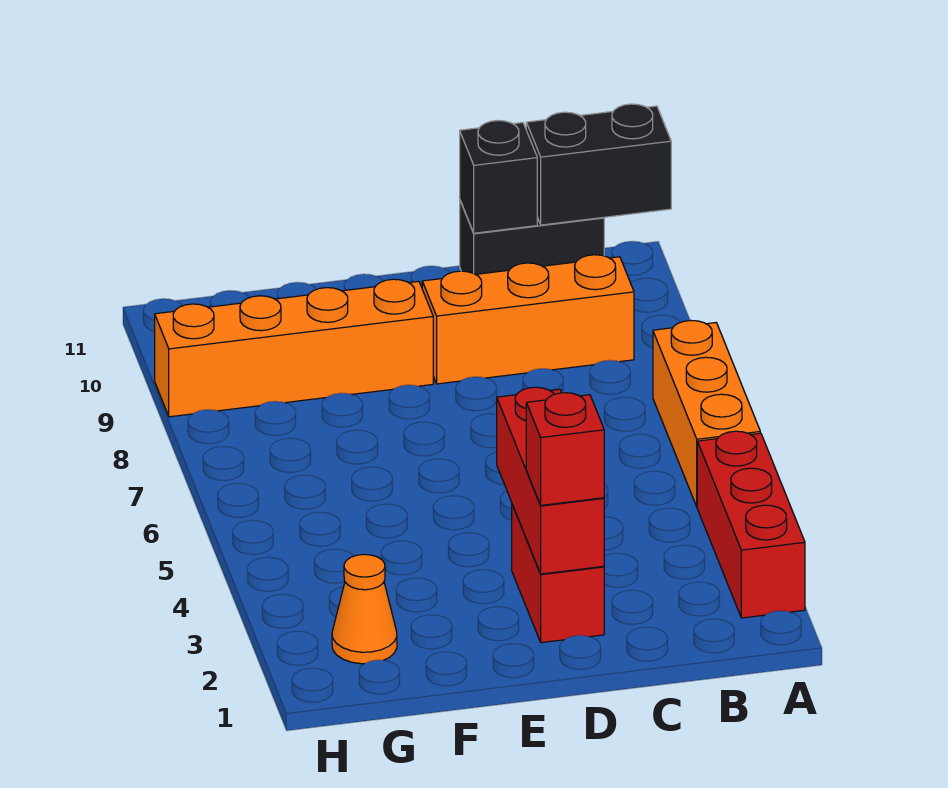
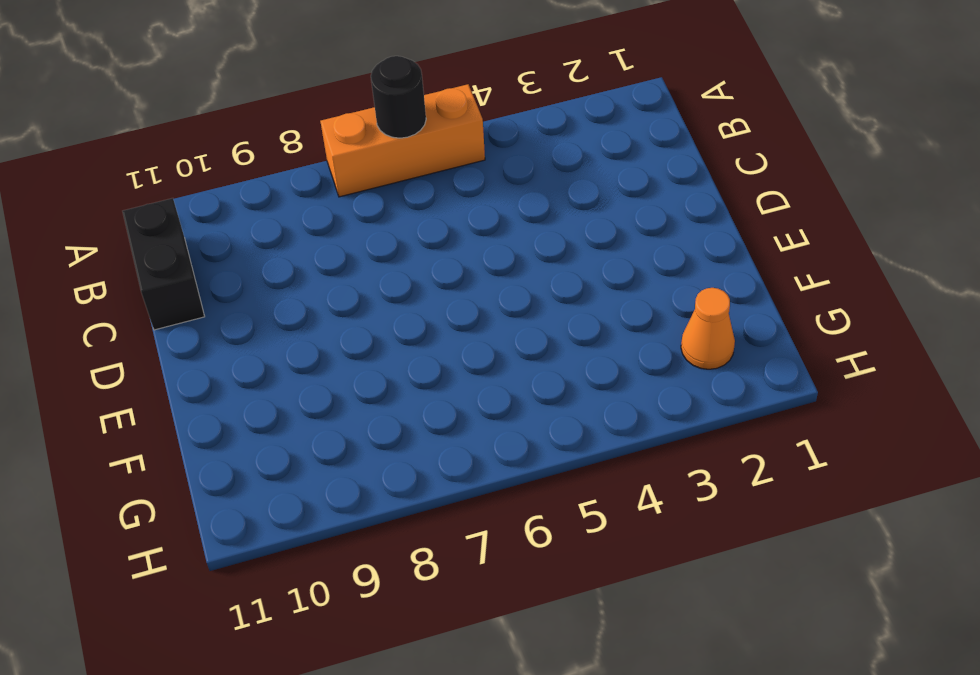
black 1x1 round brick [371,56,426,138] -> none
none -> red 1x3 brick [697,431,805,618]
none -> orange 1x3 brick [422,255,634,384]

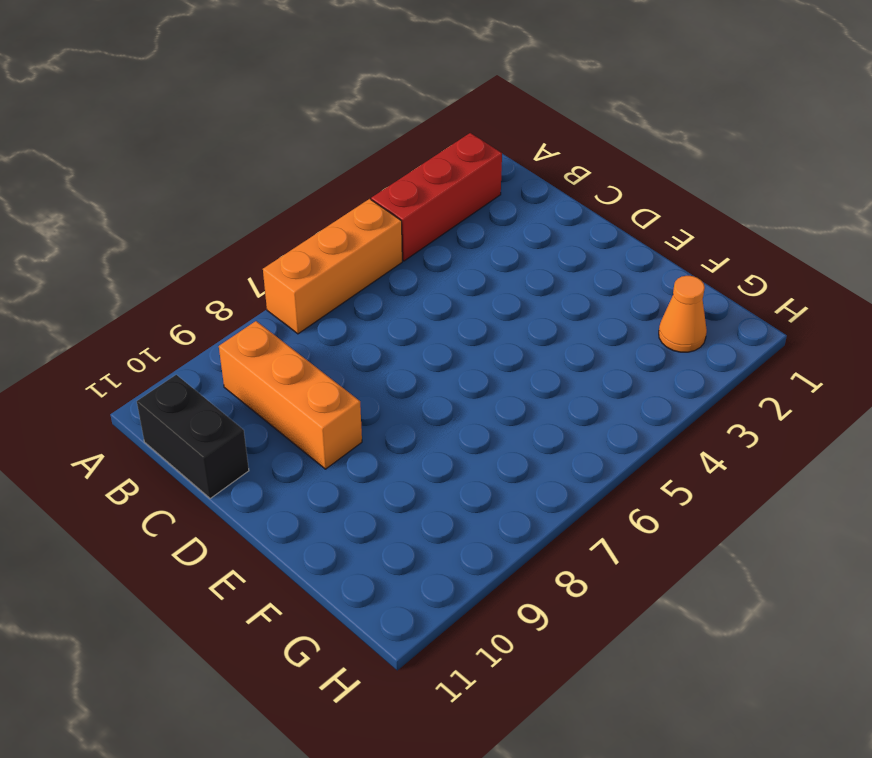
none -> red 1x2 brick [512,505,604,643]
none -> orange 1x4 brick [155,279,433,417]

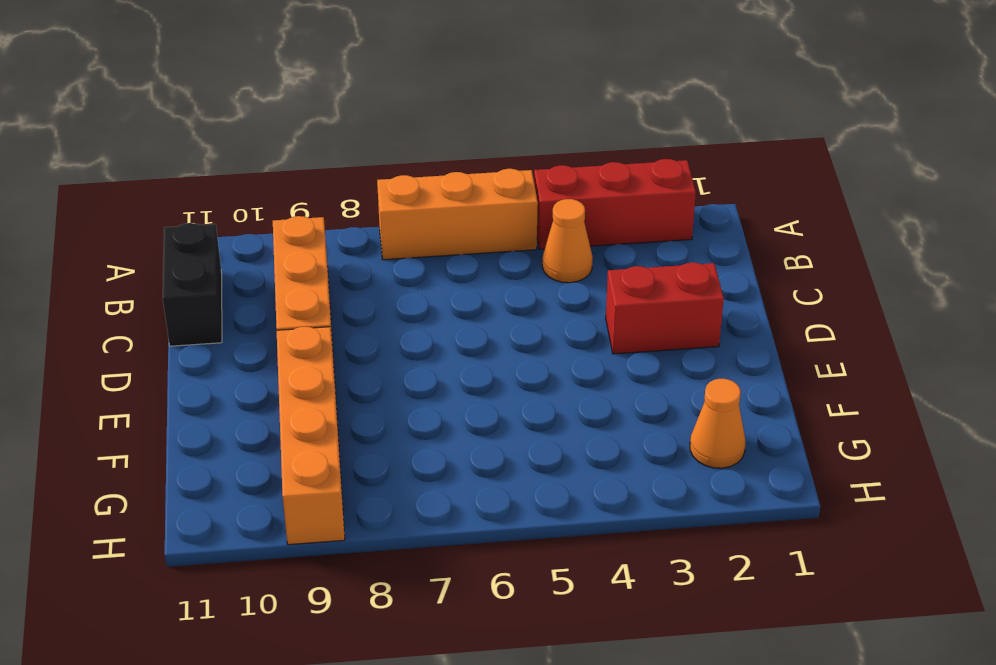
orange 1x1 cone [542,199,593,283] -> none
none -> black 1x2 brick [526,104,671,225]
none -> black 1x1 brick [460,120,537,233]

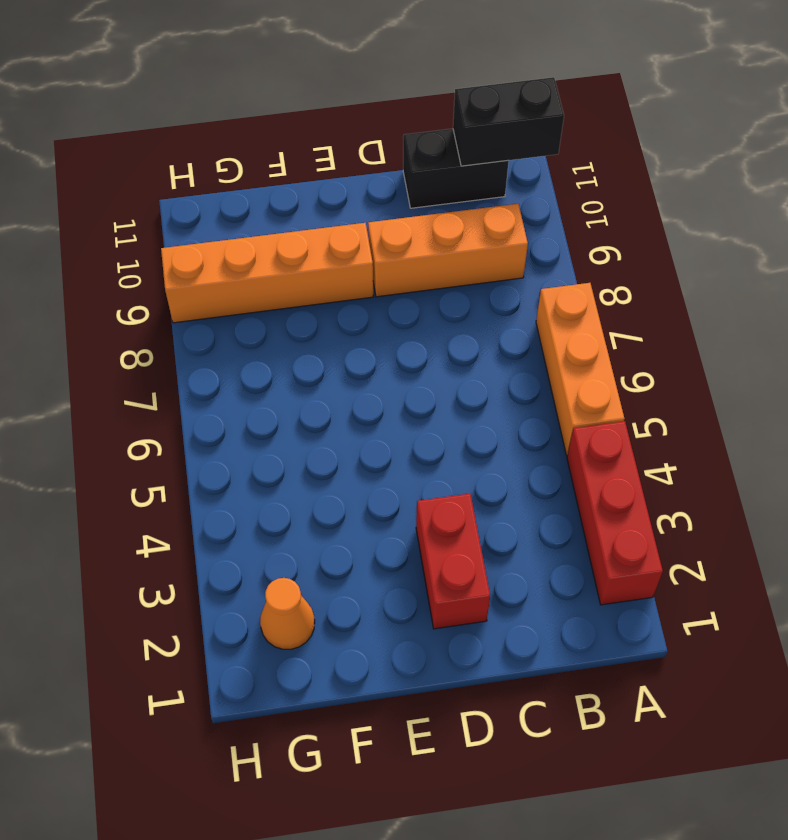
none -> black 1x1 brick [460,120,537,233]
none -> red 1x3 brick [497,387,604,574]

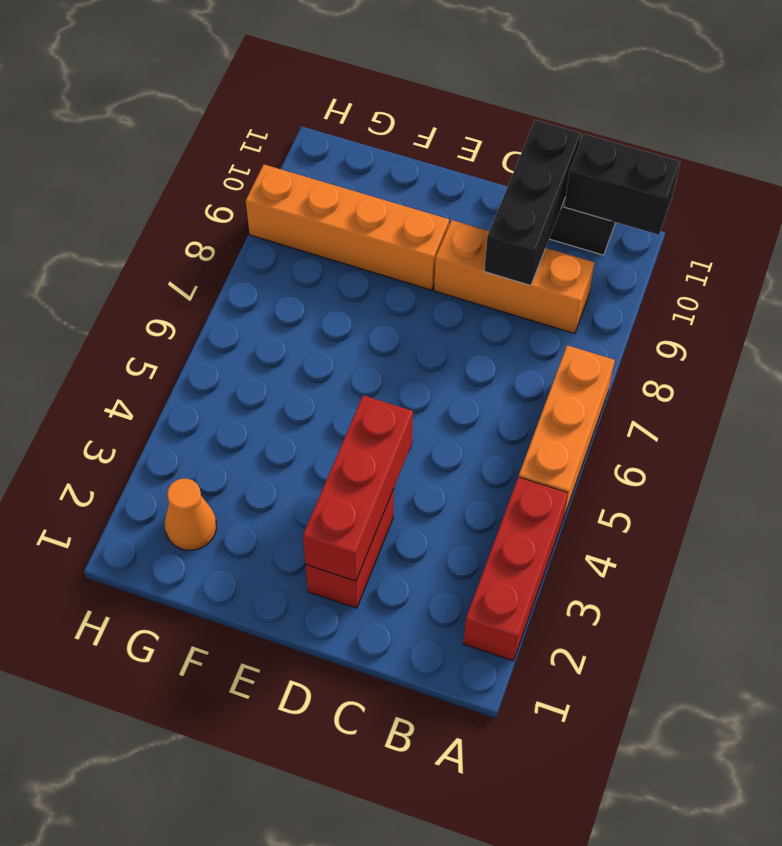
black 1x3 brick [484,120,581,286] -> black 1x1 brick [460,120,537,233]
none -> red 1x1 brick [526,393,604,505]

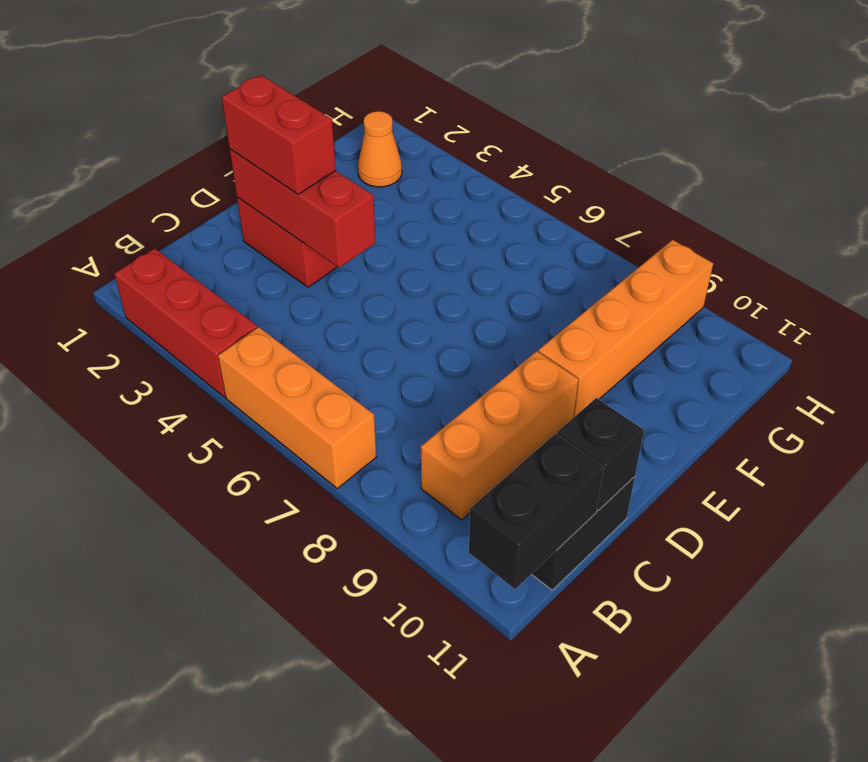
red 1x2 brick [222,75,336,194] -> red 1x1 brick [526,393,604,505]

